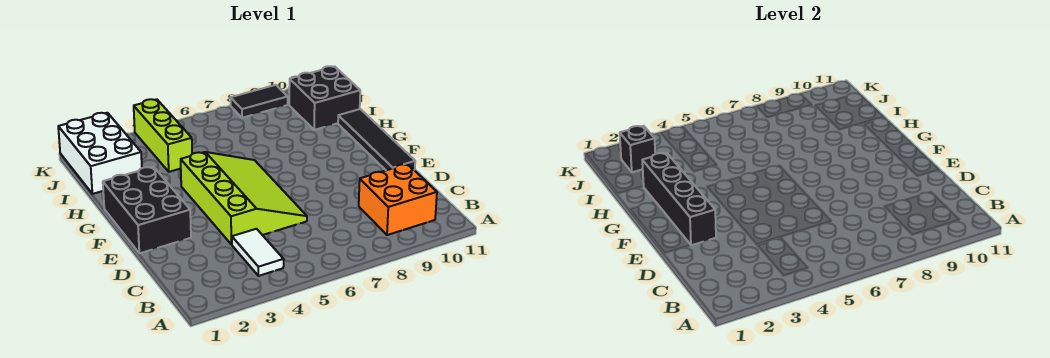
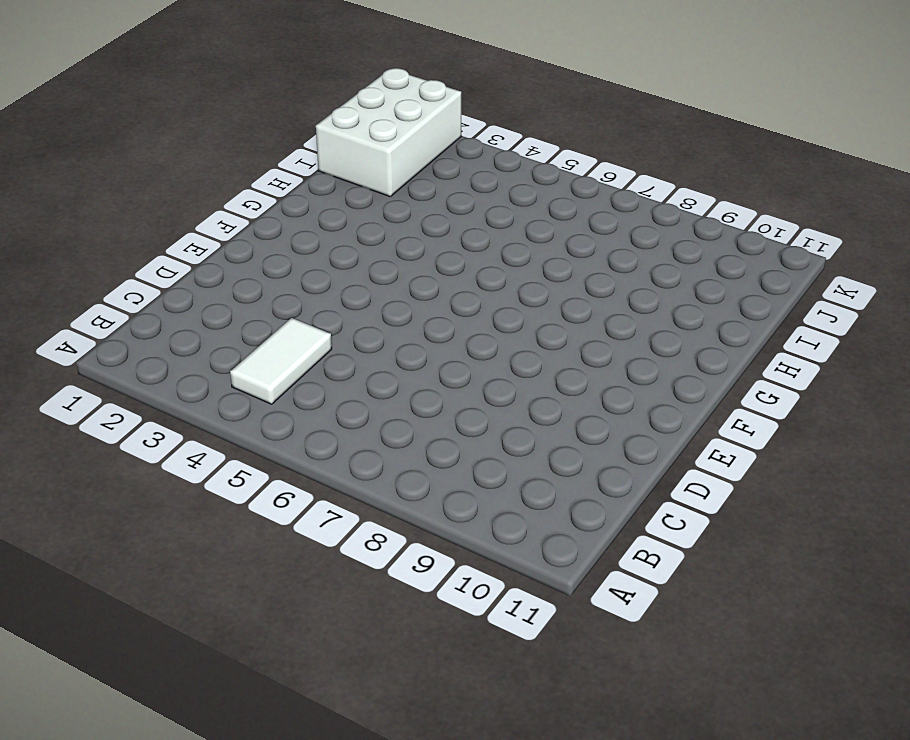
none -> orange 2x2 brick [359,164,437,235]
none -> lime 3x4 slope [181,152,307,245]

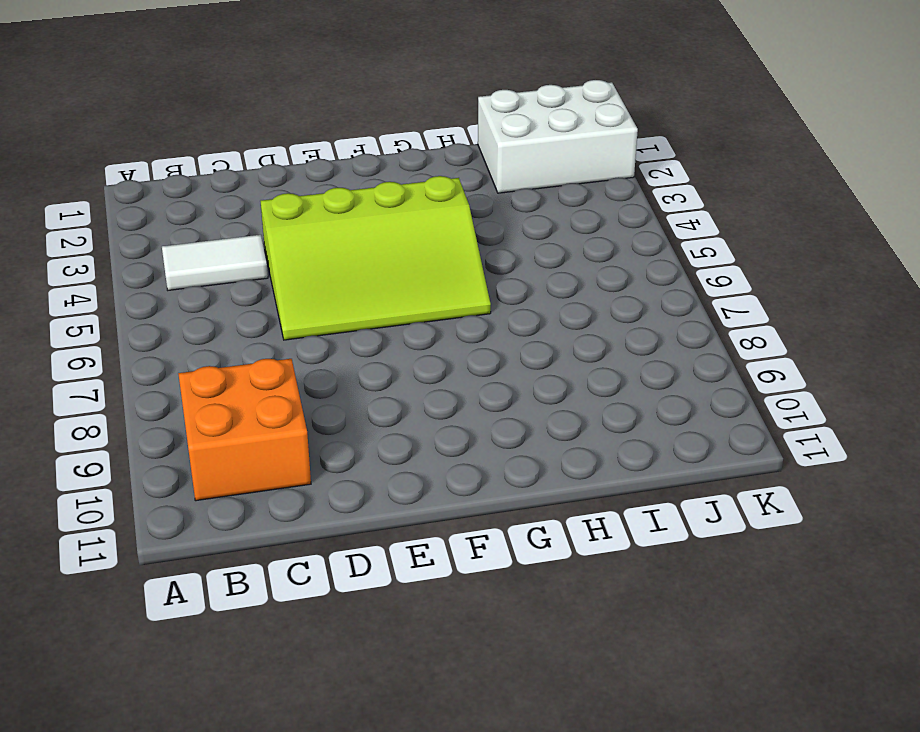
none -> black 2x3 brick [103,167,191,253]
none -> black 1x4 tile [338,109,415,170]

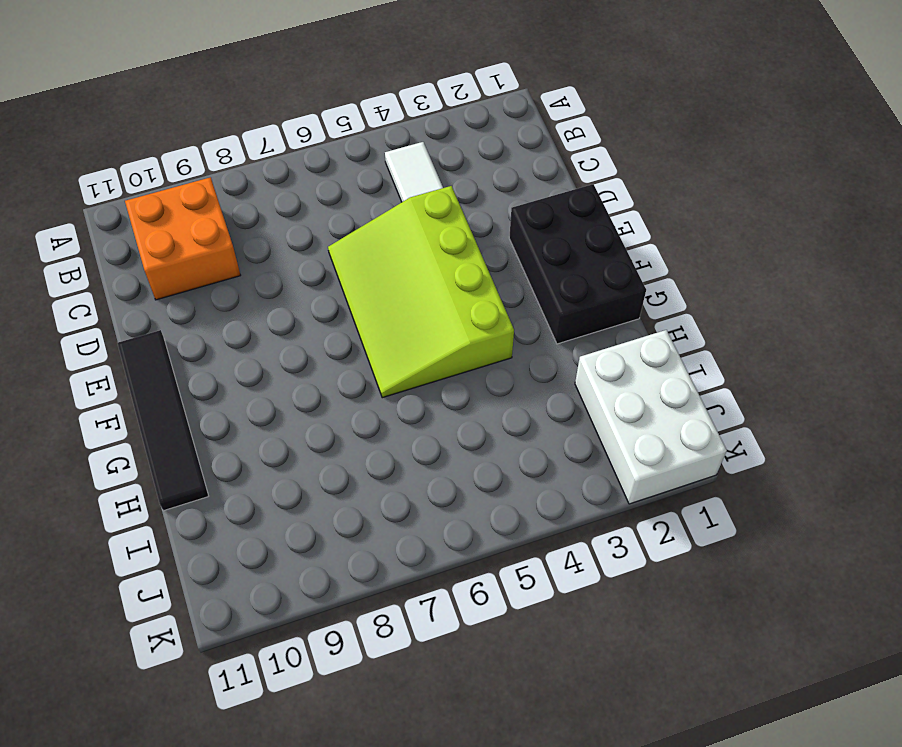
none -> lime 1x3 brick [134,99,192,172]
none -> black 2x2 brick [289,66,360,130]

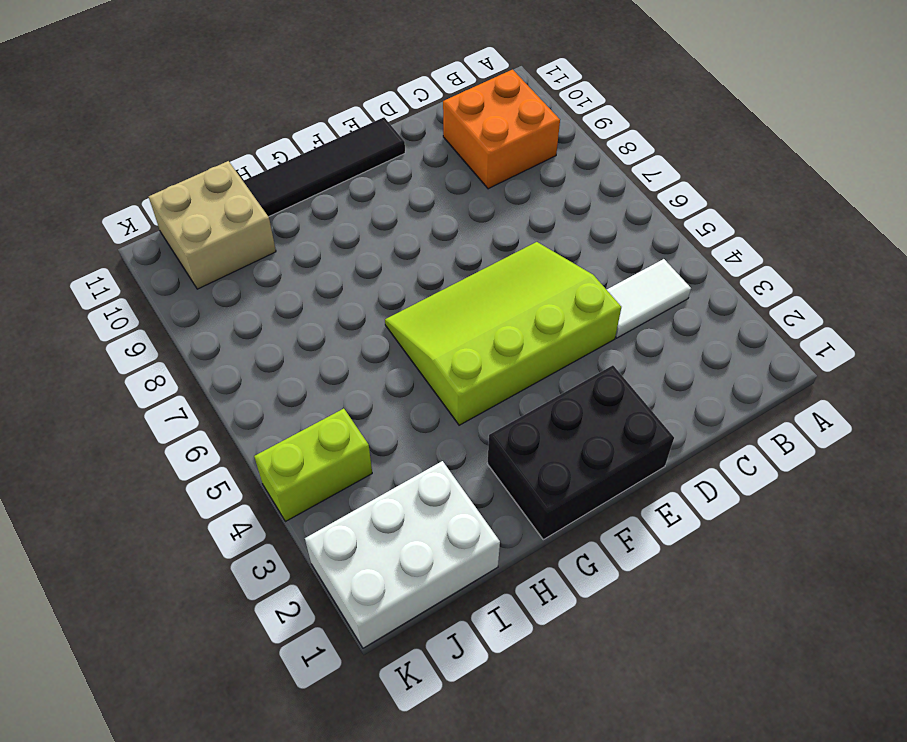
tan 2x2 brick [149,161,276,289] -> black 2x2 brick [289,66,360,130]
lime 1x2 brick [254,409,372,522] -> lime 1x3 brick [134,99,192,172]
none -> black 1x2 tile [230,85,288,118]
none -> black 1x4 brick [642,153,716,245]

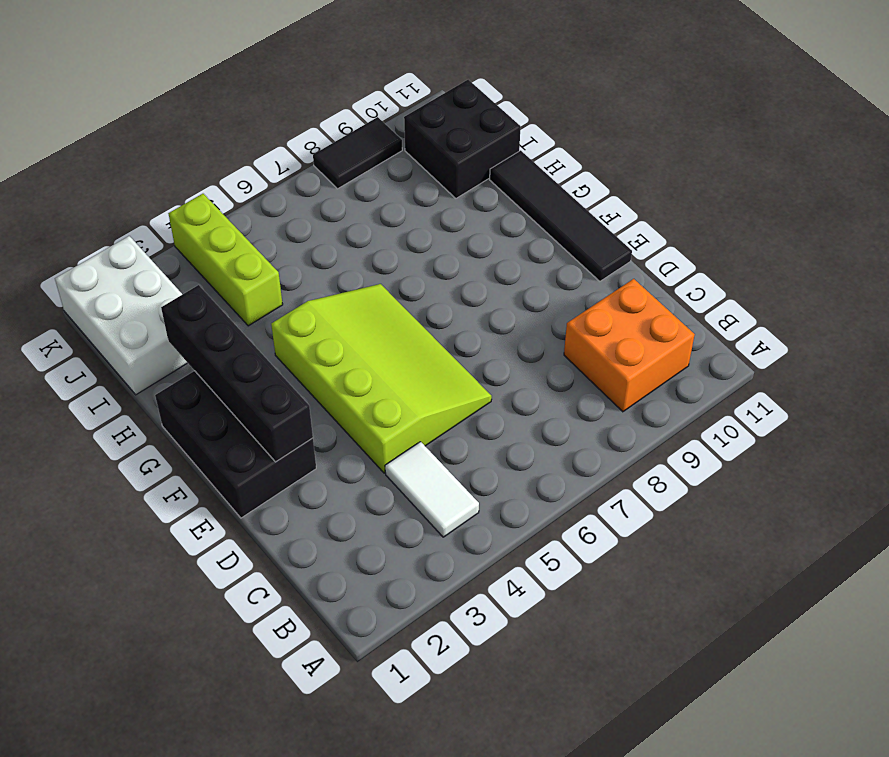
none -> black 1x1 brick [620,126,655,172]

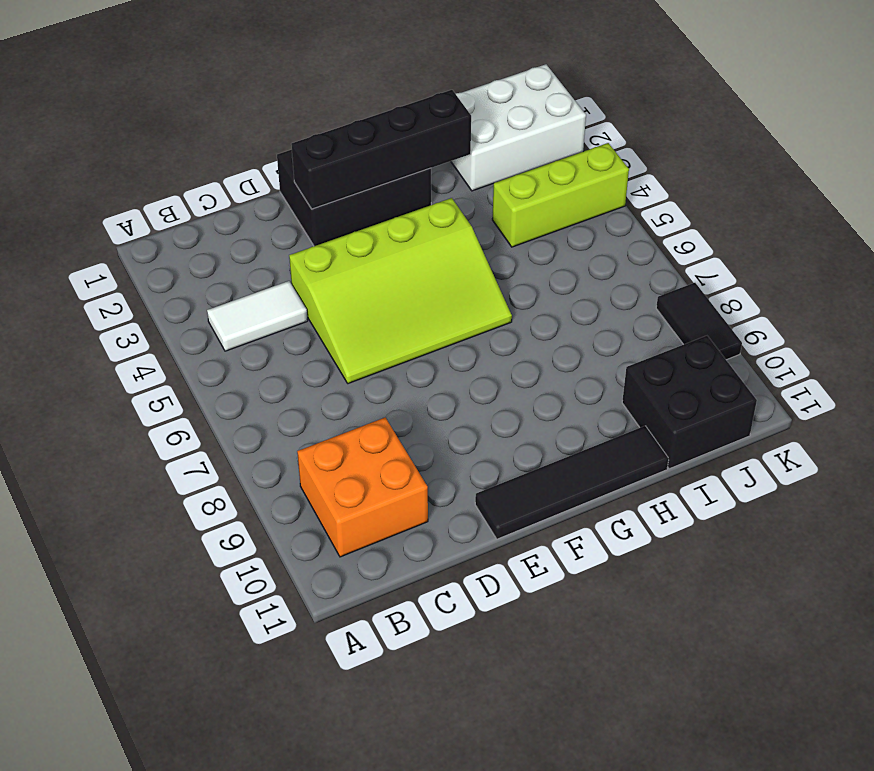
none -> black 1x1 brick [620,126,655,172]

